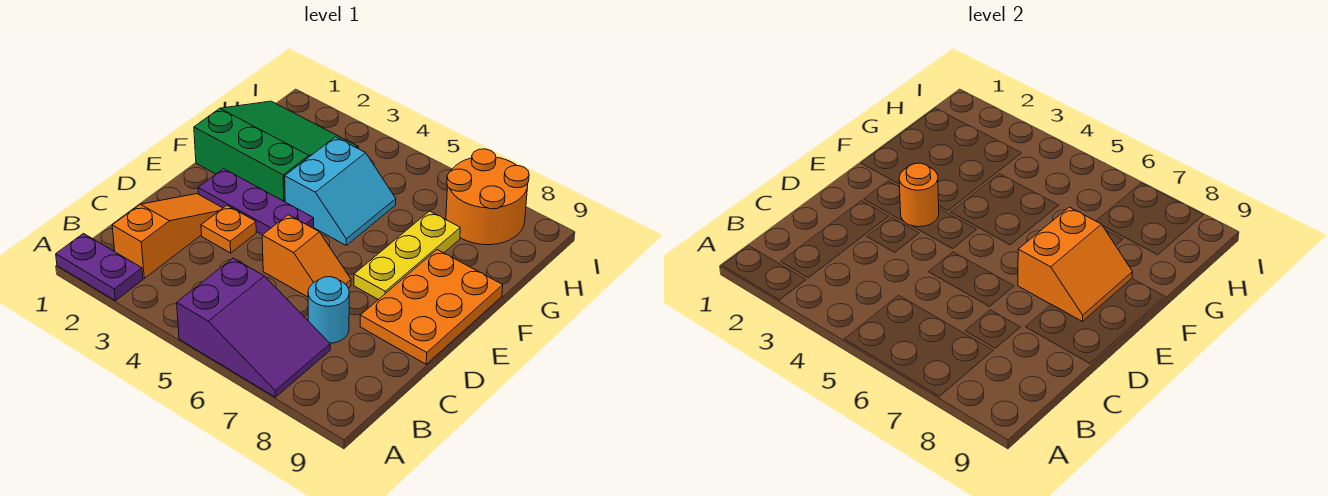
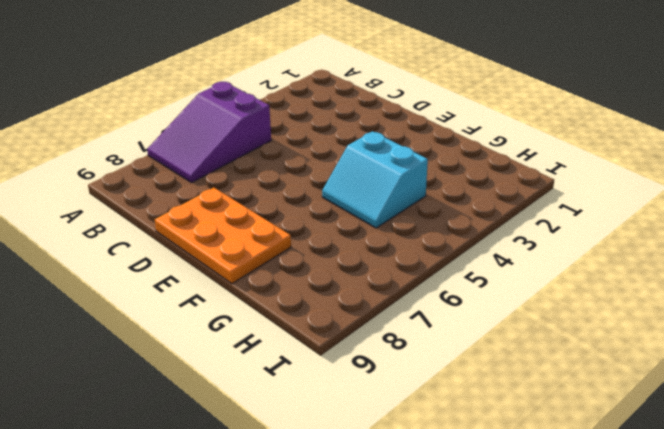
none -> purple 1x2 plate [56,234,143,301]
none -> orange 1x3 slope [112,194,222,278]
none -> cyan 1x1 round brick [308,277,349,343]

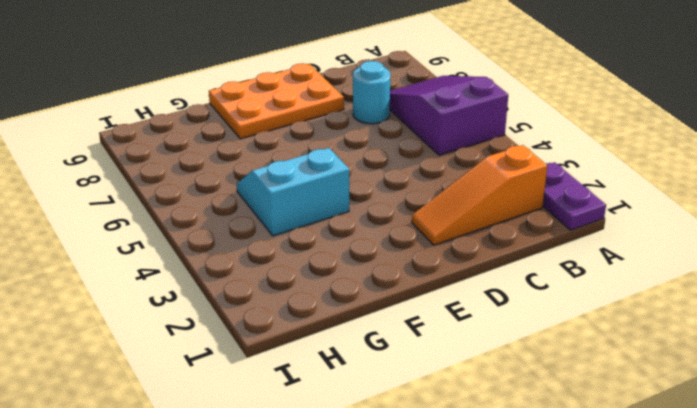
none -> orange 1x1 plate [201,205,256,253]
none -> orange 1x2 slope [262,215,351,297]
none -> purple 1x3 plate [198,169,314,235]

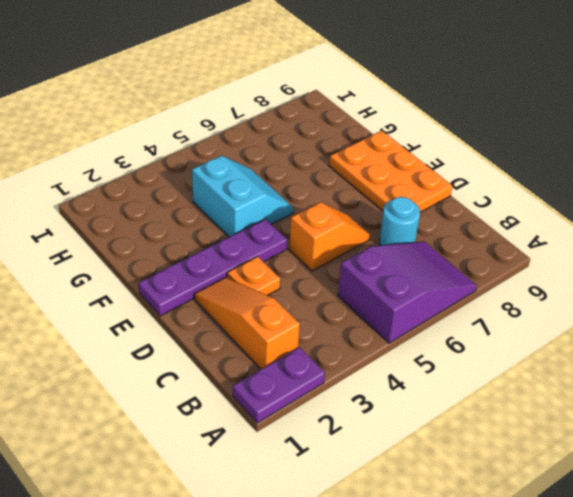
purple 1x4 plate [139,219,287,316] -> purple 1x3 plate [198,169,314,235]
none -> yellow 1x3 plate [354,211,460,300]
none -> green 3x3 slope [194,101,359,202]
none -> orange 2x2 round brick [446,149,529,245]

